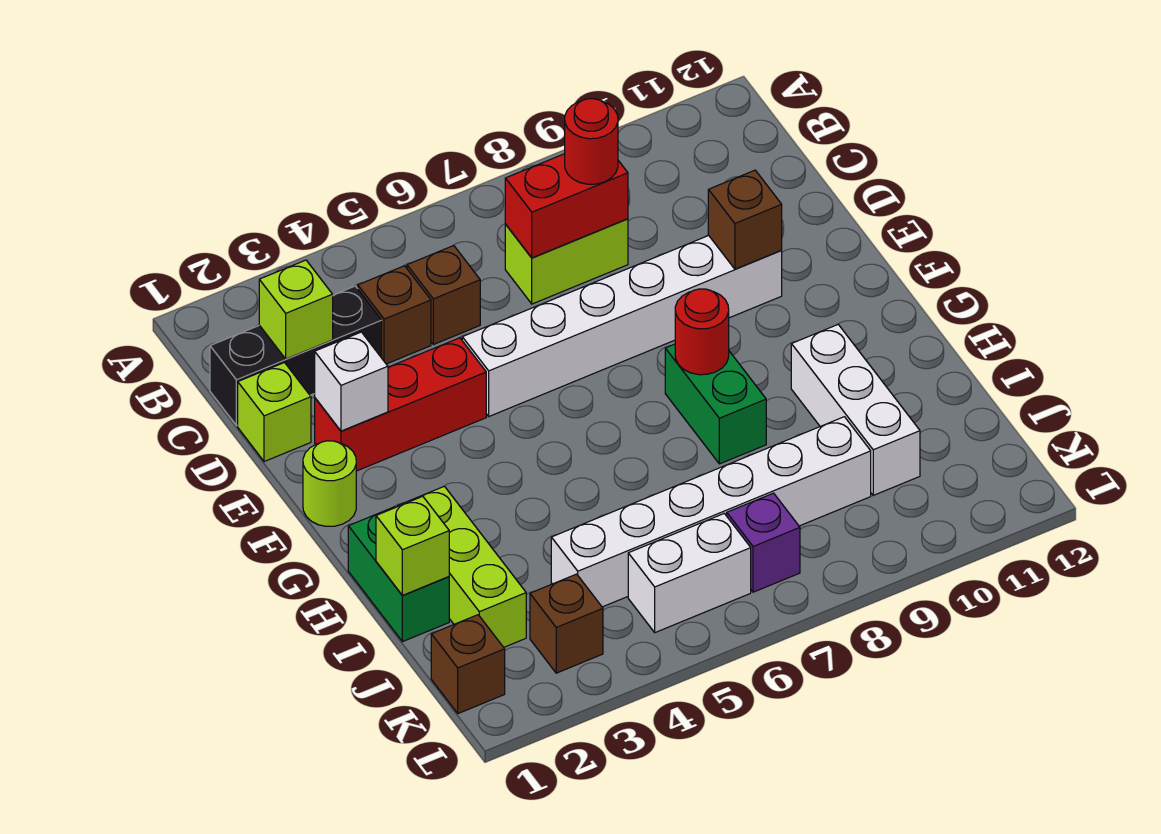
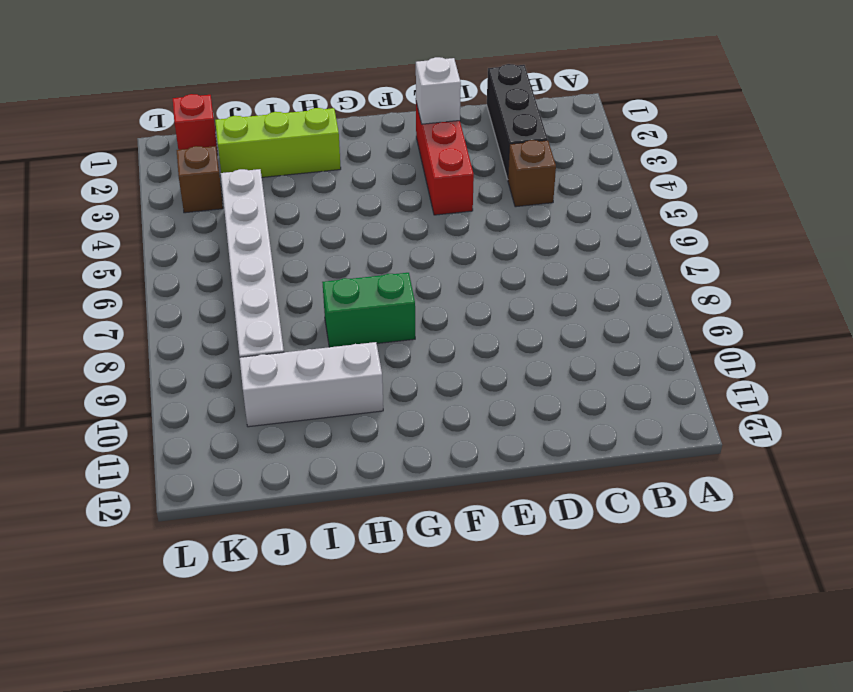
red 1x1 brick [173,94,218,155] -> brown 1x1 brick [431,615,505,714]
none -> brown 1x1 brick [407,245,480,345]
none -> lime 1x2 brick [505,219,628,304]
none -> lime 1x1 brick [238,363,311,462]

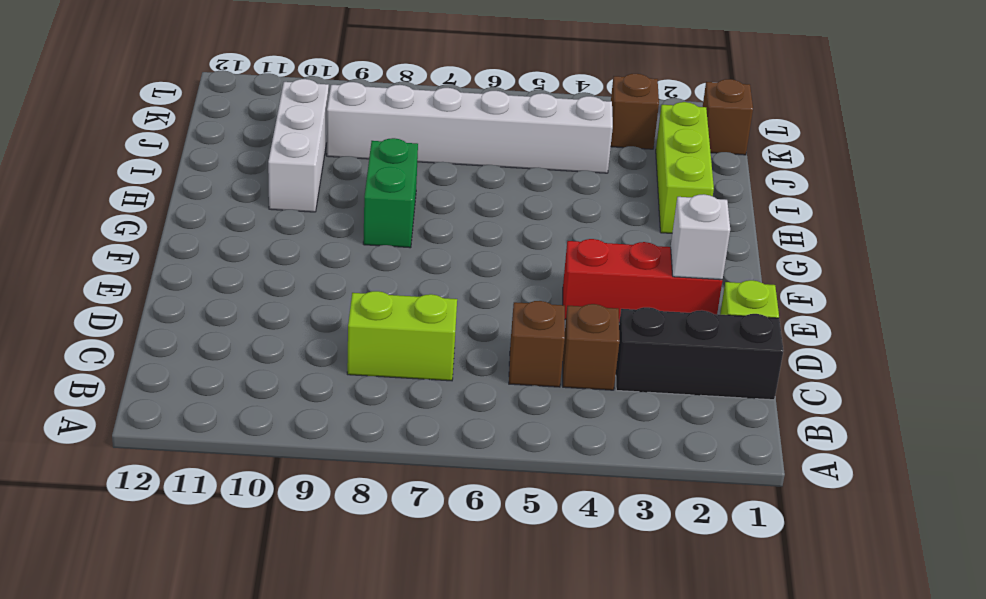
none -> white 1x6 brick [462,236,782,416]
none -> lime 1x1 round brick [303,441,356,526]
none -> green 1x2 brick [348,507,449,642]

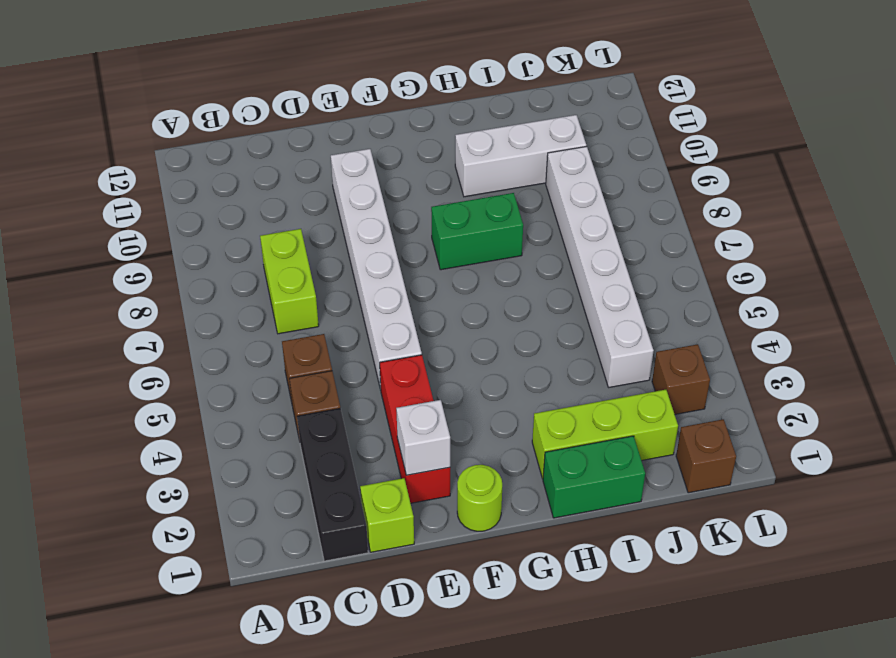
none -> white 1x2 brick [628,514,751,633]
none -> purple 1x1 brick [727,493,800,592]
none -> lime 1x1 brick [259,260,333,359]

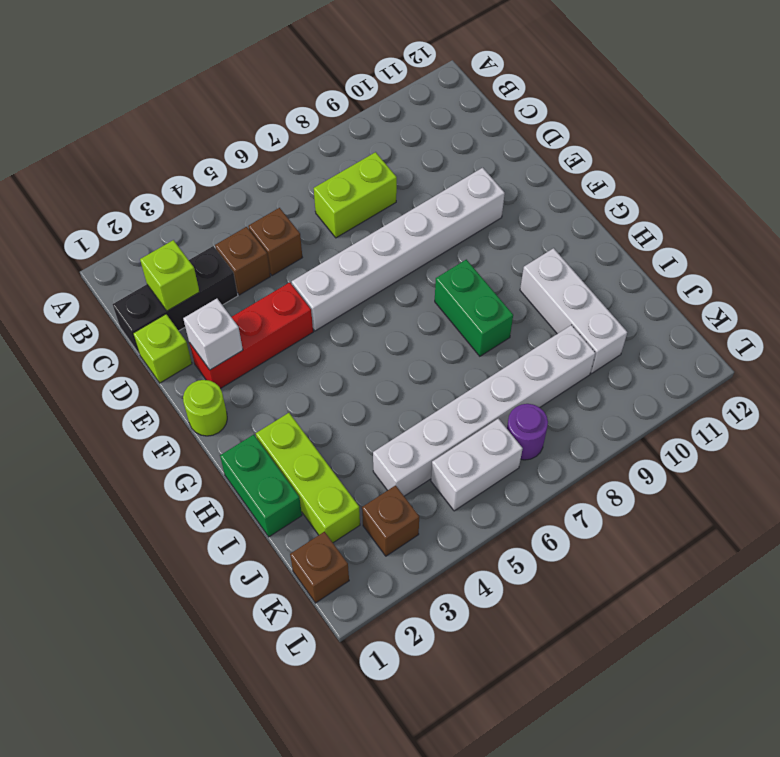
purple 1x1 round brick [507,404,548,460] -> purple 1x1 brick [727,493,800,592]
none -> red 1x2 brick [505,154,628,258]
none -> brown 1x1 brick [708,170,782,269]
none -> red 1x1 round brick [675,289,729,375]

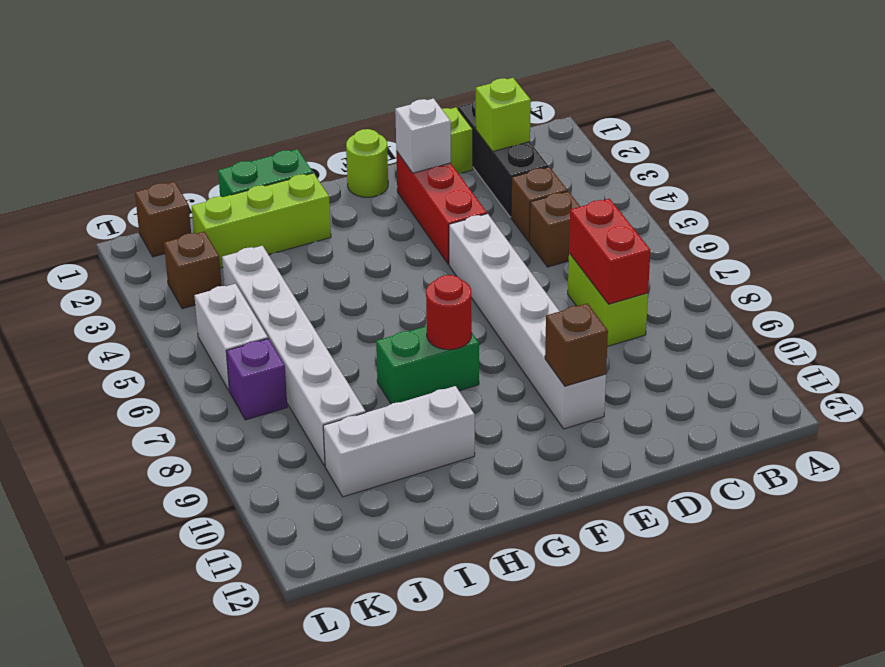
none -> lime 1x1 brick [376,496,449,595]
none -> red 1x1 round brick [565,99,618,184]

